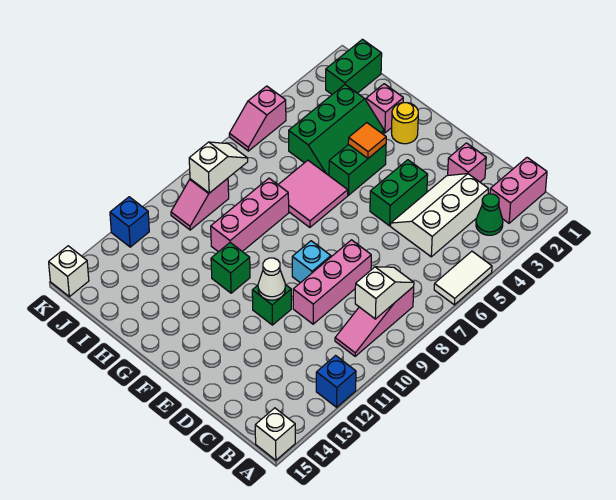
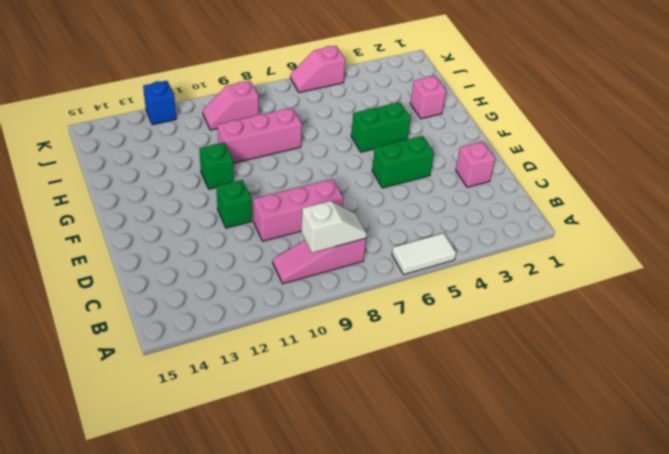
none -> blue 1x1 brick [316,356,356,407]
none -> white 1x1 brick [255,408,295,460]
none -> pink 1x2 brick [490,157,547,223]

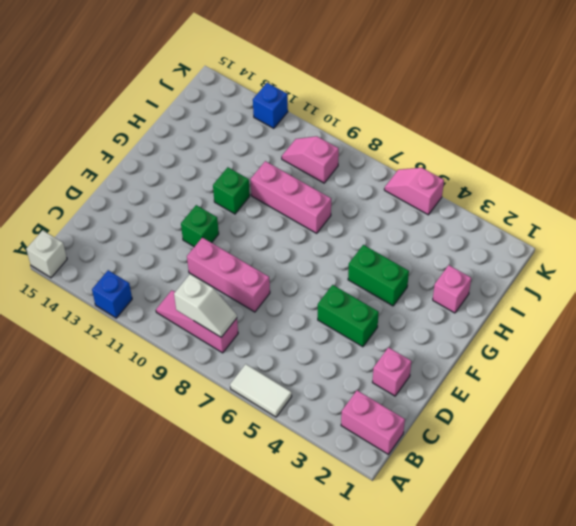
none -> green 1x1 cone [476,194,503,235]
none -> white 2x3 slope [391,174,488,257]
none -> cyan 1x1 brick [292,241,331,283]

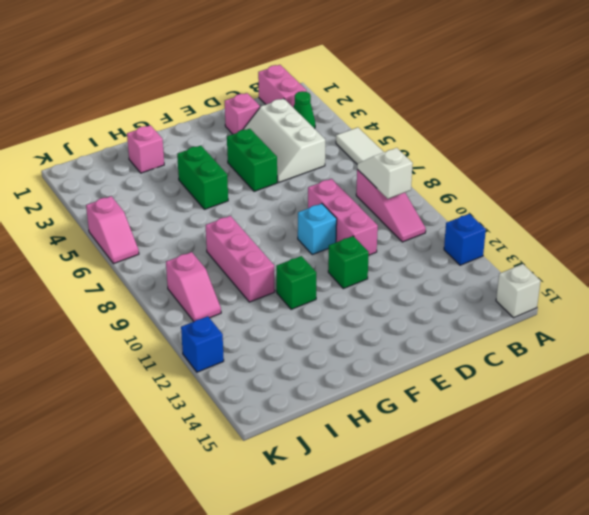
none -> yellow 1x1 round brick [392,103,418,144]
none -> pink 2x2 tile [278,160,348,227]
none -> green 2x3 slope [289,85,384,175]

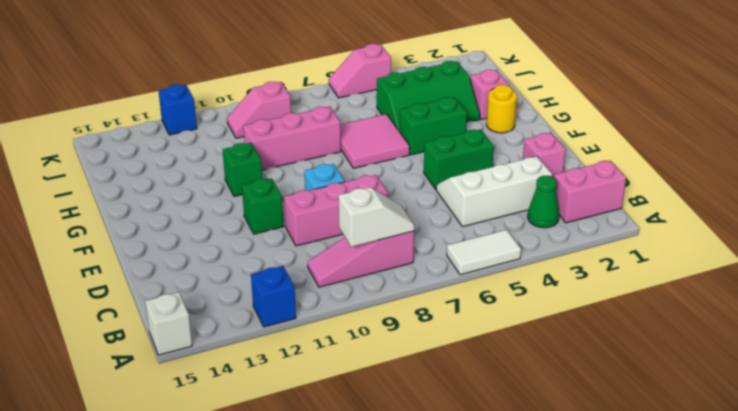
none -> green 1x2 brick [326,39,382,94]
none -> white 1x1 brick [49,246,89,297]
none -> white 1x1 cone [258,258,285,300]

